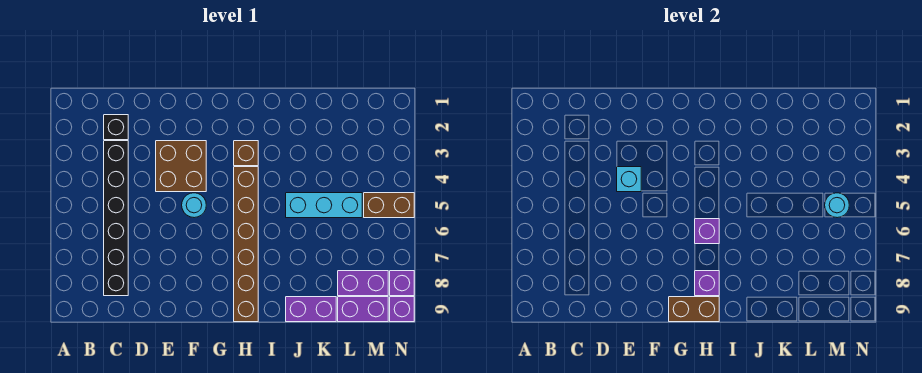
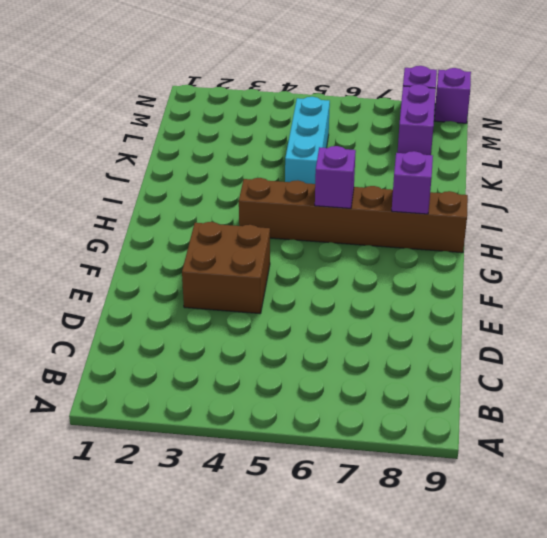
none -> black 1x1 brick [104,115,128,140]
none -> black 1x6 brick [104,141,128,296]
none -> cyan 1x1 round brick [182,193,206,218]

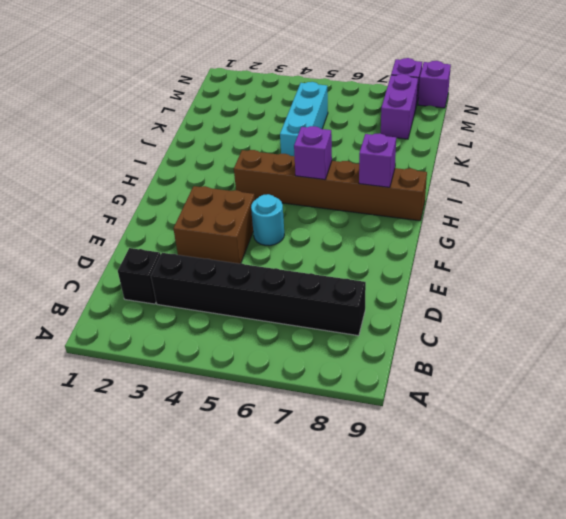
none -> brown 1x1 brick [234,141,258,166]
none -> purple 1x2 brick [286,297,336,322]
none -> purple 1x2 brick [338,297,388,322]

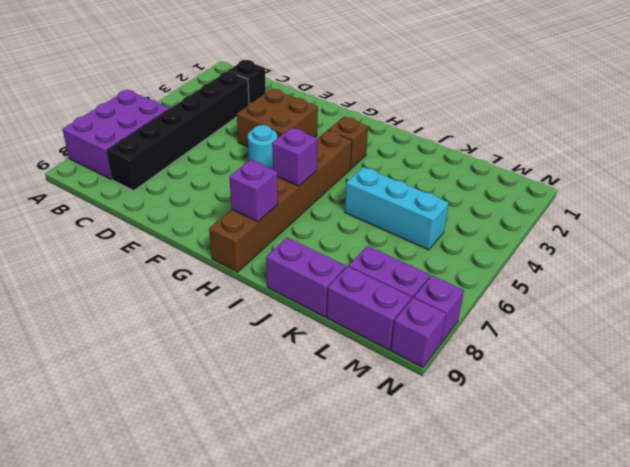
purple 2x3 brick [62,90,170,179] -> none
none -> brown 1x2 brick [364,193,414,218]
none -> cyan 1x1 brick [617,167,641,192]
none -> brown 1x2 brick [669,297,719,322]

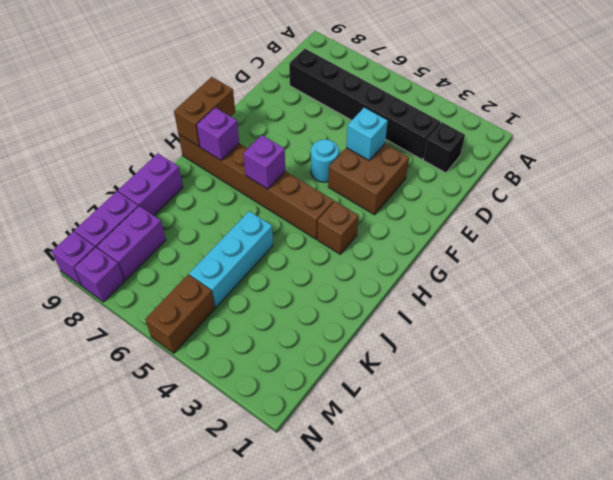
none -> cyan 1x1 round brick [825,193,849,218]

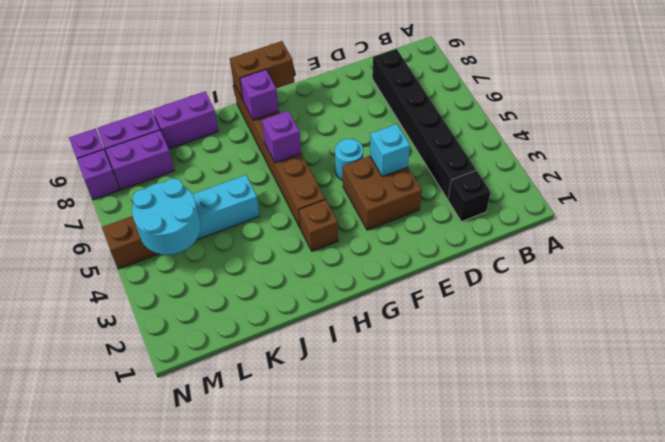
cyan 2x2 round brick [132,178,201,255] -> cyan 1x1 round brick [825,193,849,218]

